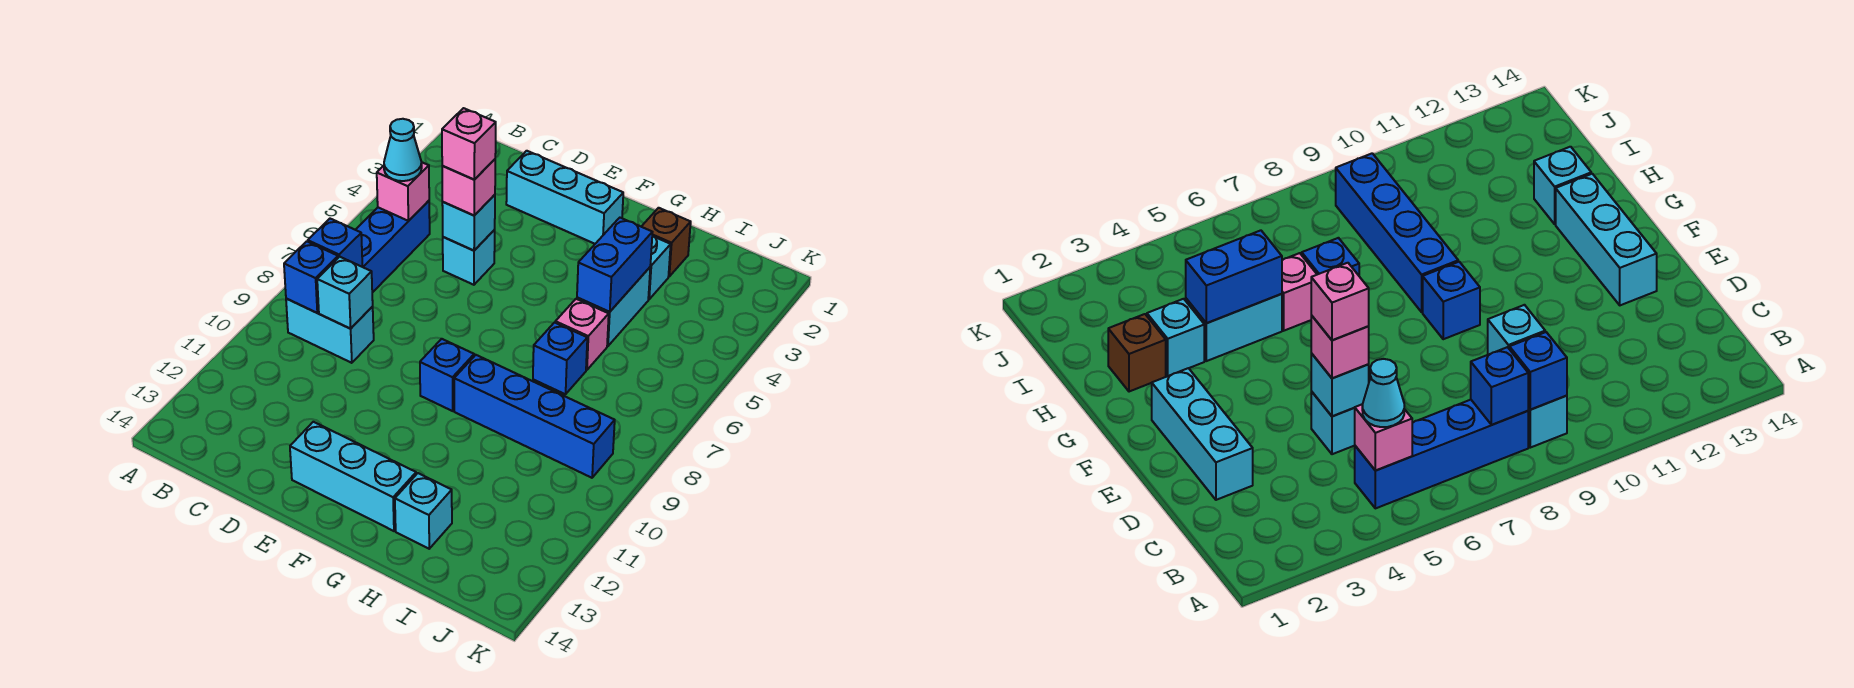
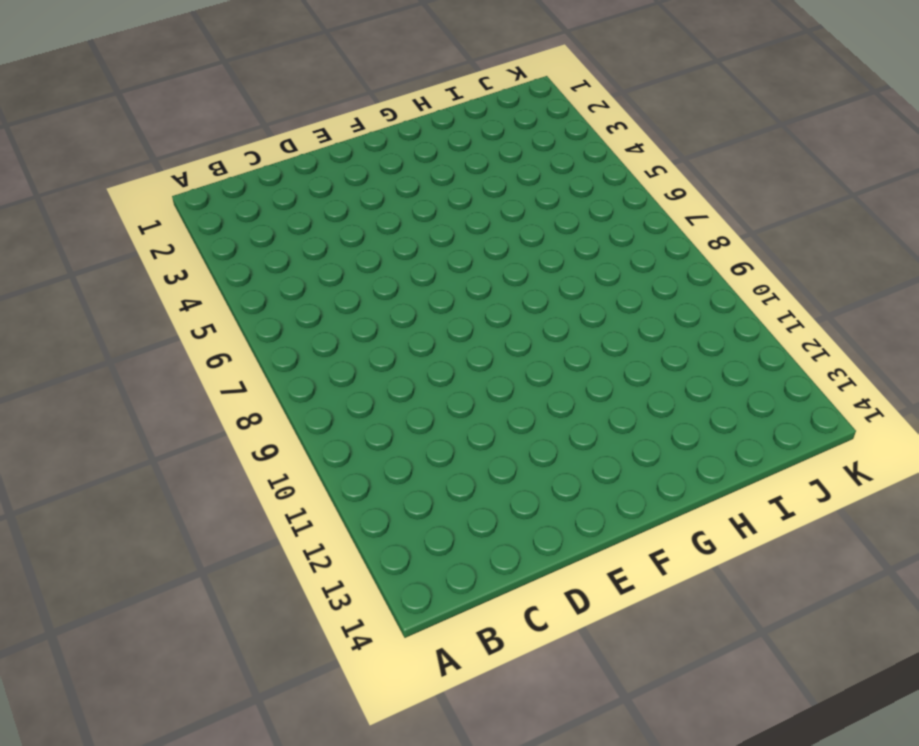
none -> blue 1x4 brick [356,201,430,293]
none -> cyan 1x2 brick [286,299,374,363]
none -> cyan 1x3 brick [506,151,623,244]

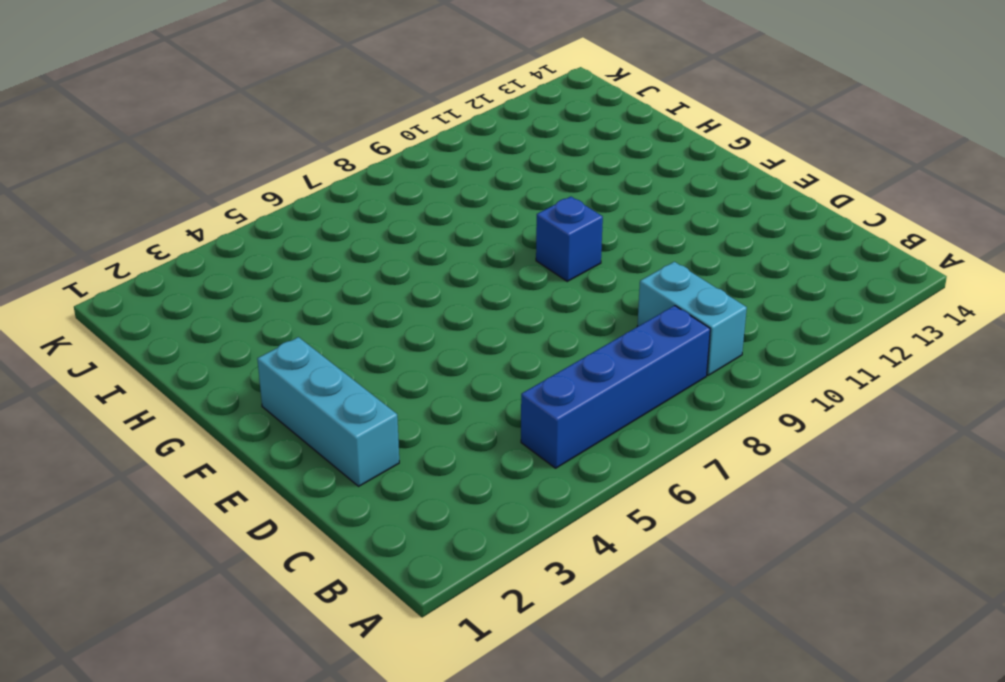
none -> cyan 1x1 brick [443,230,495,285]
none -> cyan 1x3 brick [290,422,416,531]
none -> blue 1x4 brick [454,355,615,478]

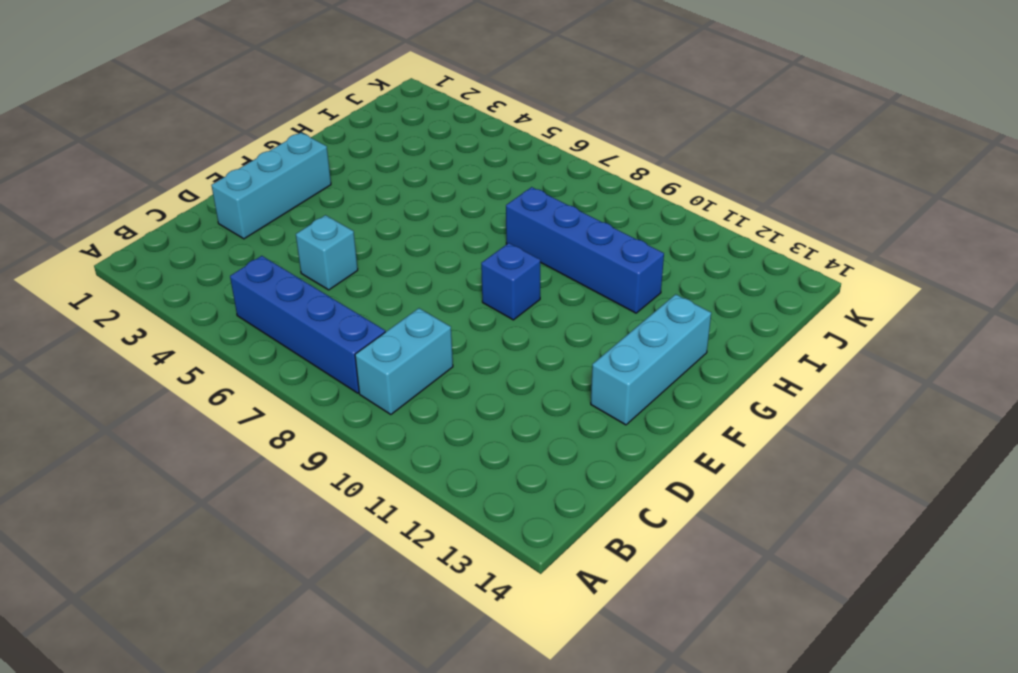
blue 1x4 brick [506,187,664,313] -> blue 1x4 brick turned to [454,355,615,478]
none -> brown 1x1 brick [641,208,691,276]
none -> cyan 1x1 brick [648,236,671,299]
none -> cyan 1x2 brick [577,267,650,346]

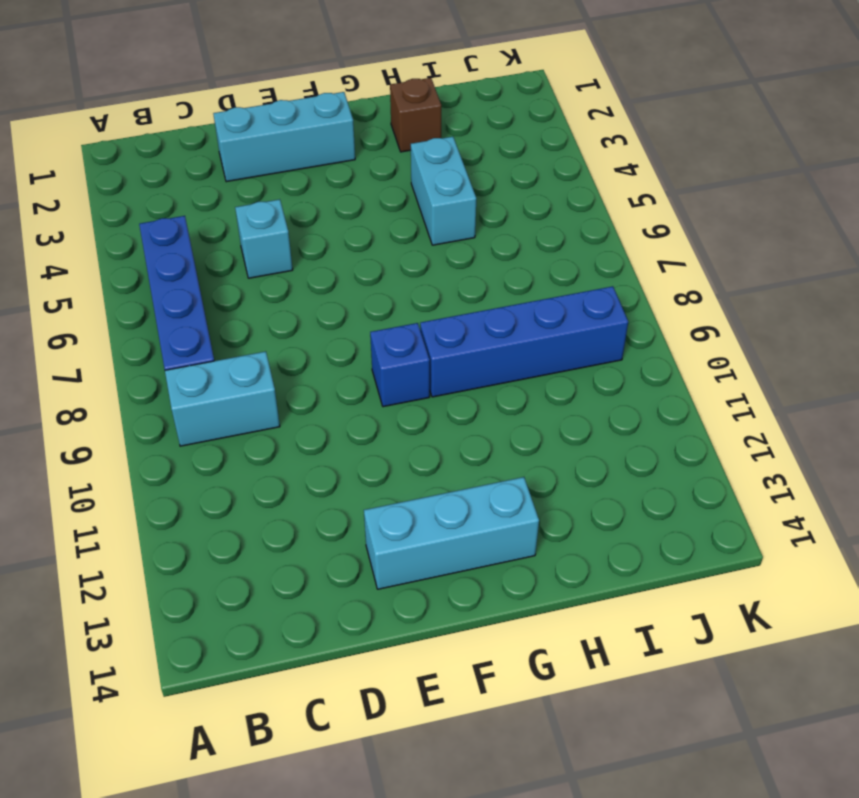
none -> cyan 1x1 brick [648,236,671,299]
none -> pink 1x1 brick [555,299,609,370]
none -> blue 1x1 brick [533,323,587,394]

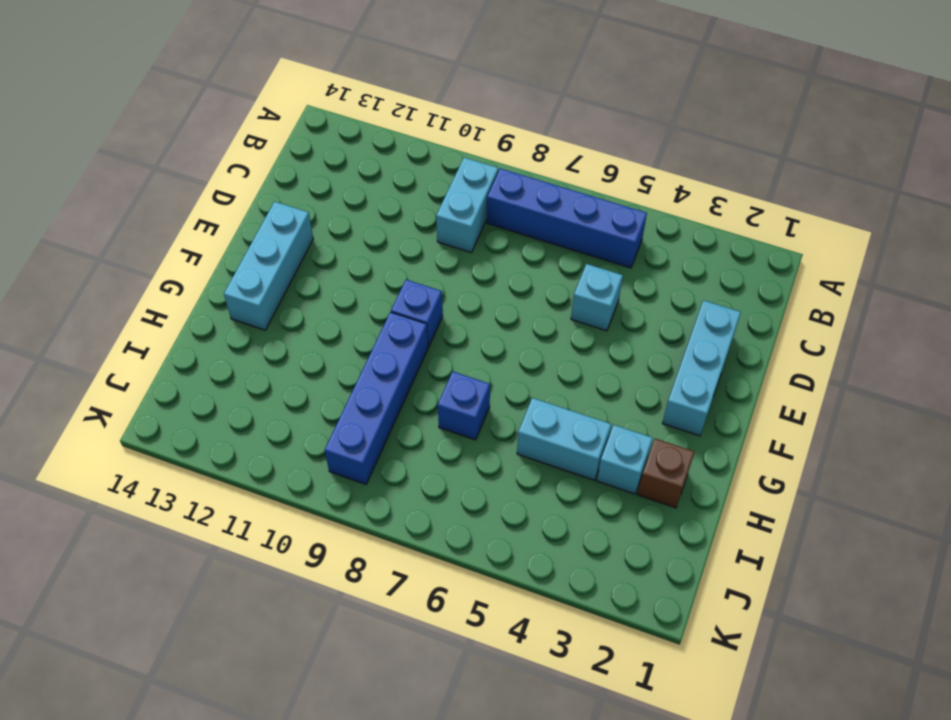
none -> pink 1x1 brick [555,299,609,370]
none -> cyan 1x1 brick [395,473,452,549]
none -> pink 1x1 brick [377,162,429,221]

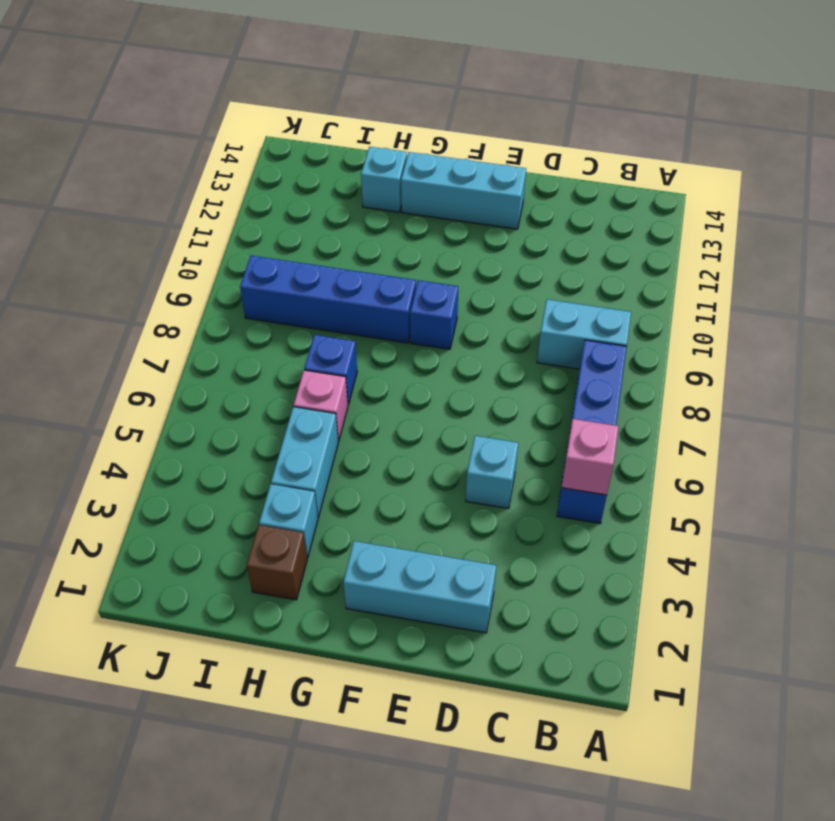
none -> blue 1x1 brick [308,219,363,267]
none -> blue 1x1 brick [284,241,338,313]
none -> cyan 1x1 brick [317,257,373,329]

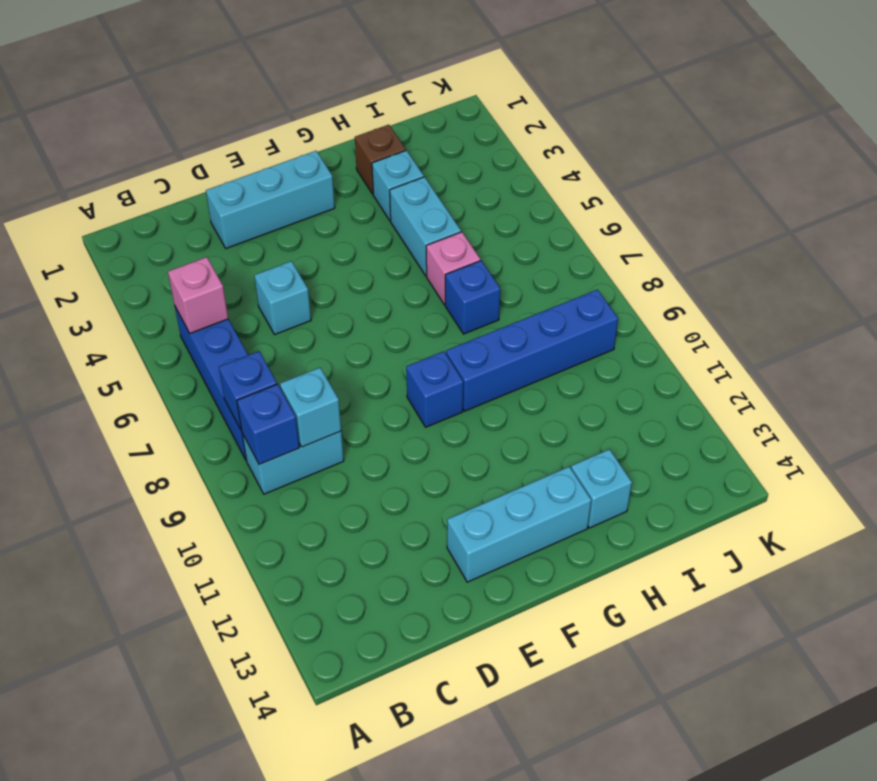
none -> cyan 1x1 brick [442,195,495,251]
none -> blue 1x2 brick [577,218,652,312]
none -> cyan 1x1 cone [384,119,422,181]

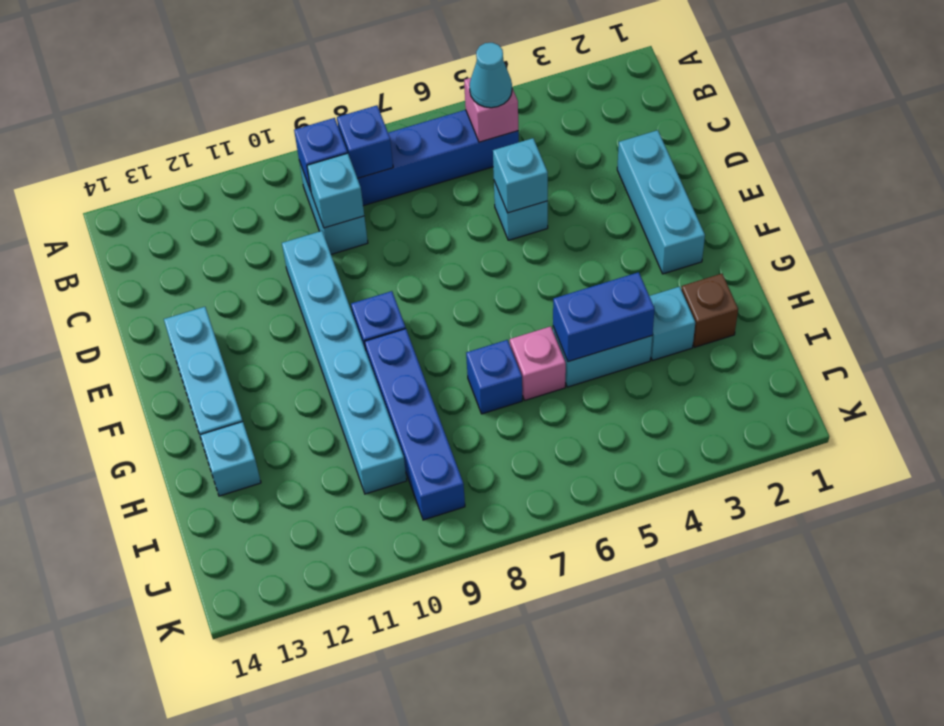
cyan 1x6 brick [282,231,407,494] -> none
none -> pink 1x1 brick [442,159,495,215]
none -> pink 1x1 brick [442,108,496,180]

